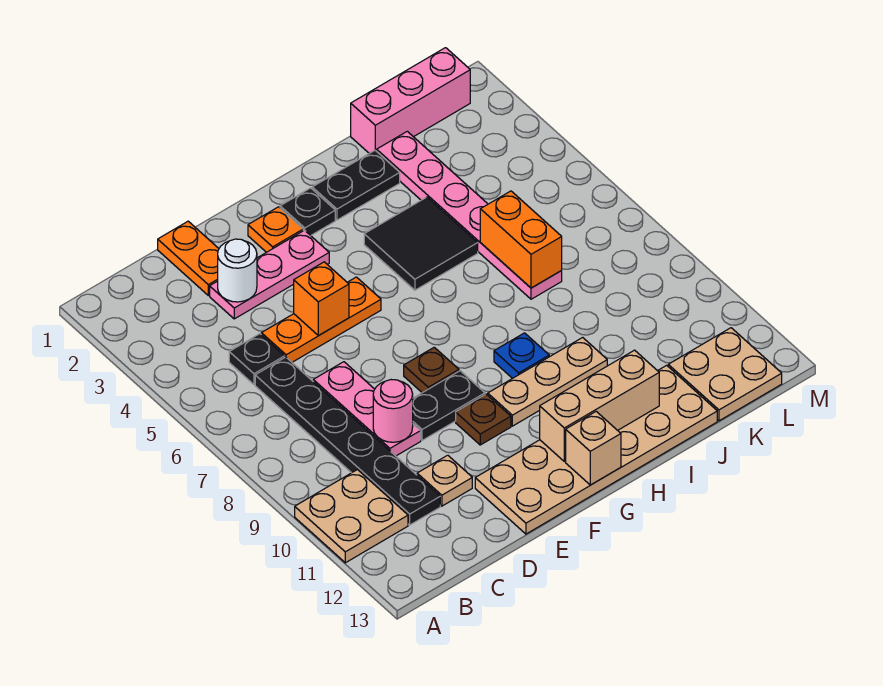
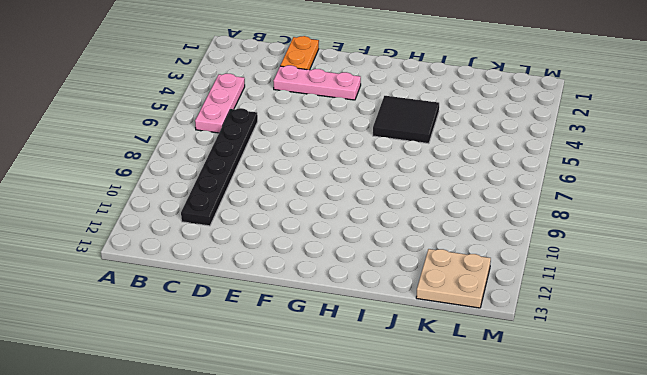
pink 1x3 plate [195,74,245,133] -> pink 1x3 plate moved to [313,362,421,456]
none -> tan 2x2 plate [295,470,408,563]
none -> black 1x1 plate [229,334,285,385]
none -> orange 1x3 plate [261,277,381,362]

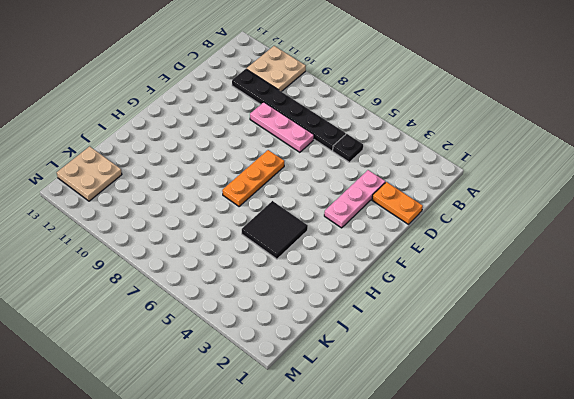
orange 1x3 plate [222,150,284,207] -> orange 1x3 plate moved to [261,277,381,362]
none -> tan 1x1 plate [417,455,472,506]
none -> black 1x2 plate [413,371,485,440]
none -> tan 2x6 plate [475,365,717,534]

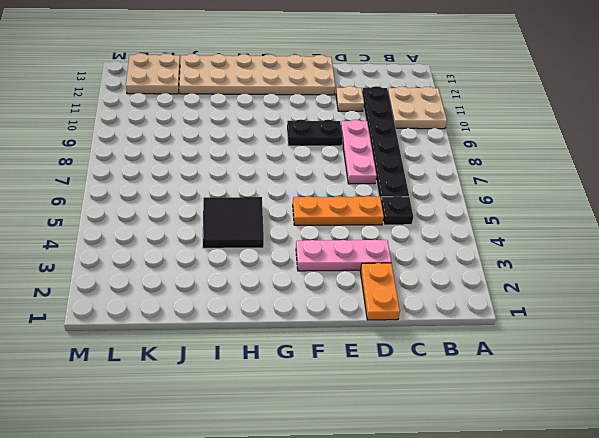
none -> orange 1x1 plate [248,207,303,252]
none -> brown 1x1 plate [404,347,459,393]
none -> brown 1x1 plate [456,394,511,445]

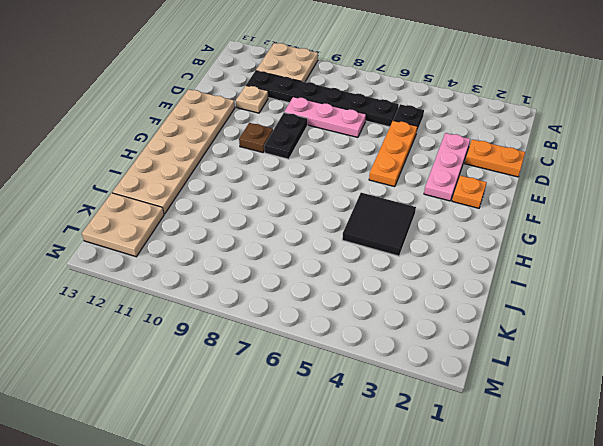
none -> brown 1x1 plate [404,347,459,393]
none -> black 1x1 plate [280,188,335,236]
none -> tan 1x3 plate [488,337,607,426]

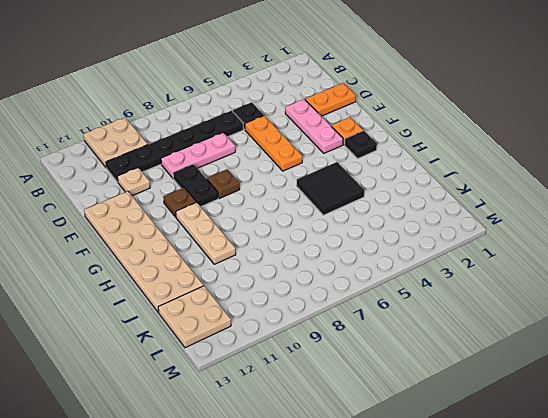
none -> black 1x2 plate [312,150,400,220]
none -> blue 1x1 plate [494,333,549,379]
none -> pink 1x3 brick [351,48,470,153]

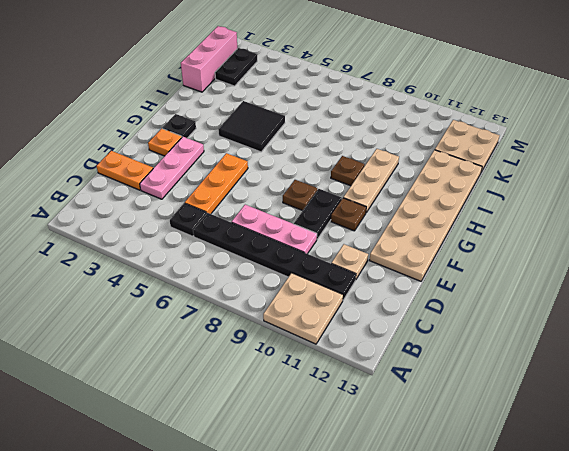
brown 1x1 plate [331,156,365,186] -> blue 1x1 plate [494,333,549,379]
black 1x2 plate [215,48,257,86] -> black 1x2 plate moved to [312,150,400,220]
none -> pink 1x6 plate [377,131,562,299]
none -> white 1x1 round brick [218,239,257,302]
none -> pink 1x1 round brick [373,380,413,442]

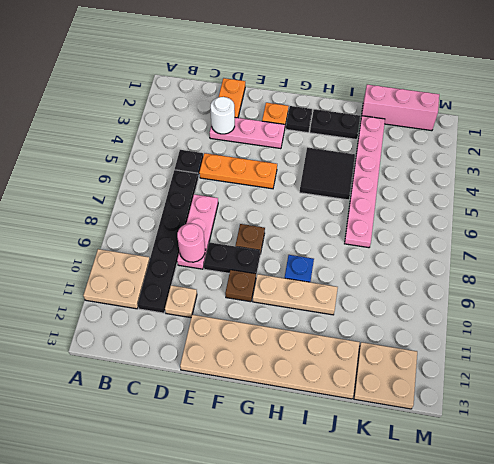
none -> orange 1x1 brick [294,262,349,336]
none -> tan 1x3 brick [540,350,659,461]
none -> tan 1x1 brick [566,412,621,485]

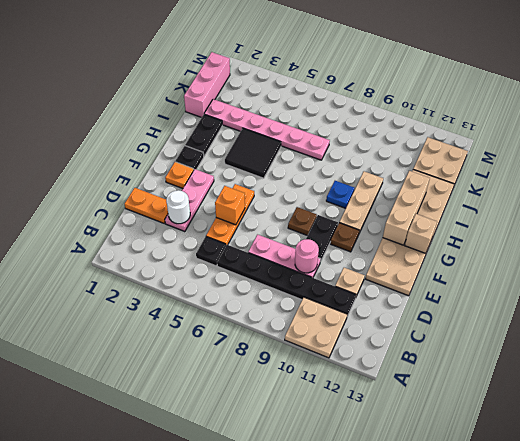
none -> orange 1x2 brick [480,191,562,288]

